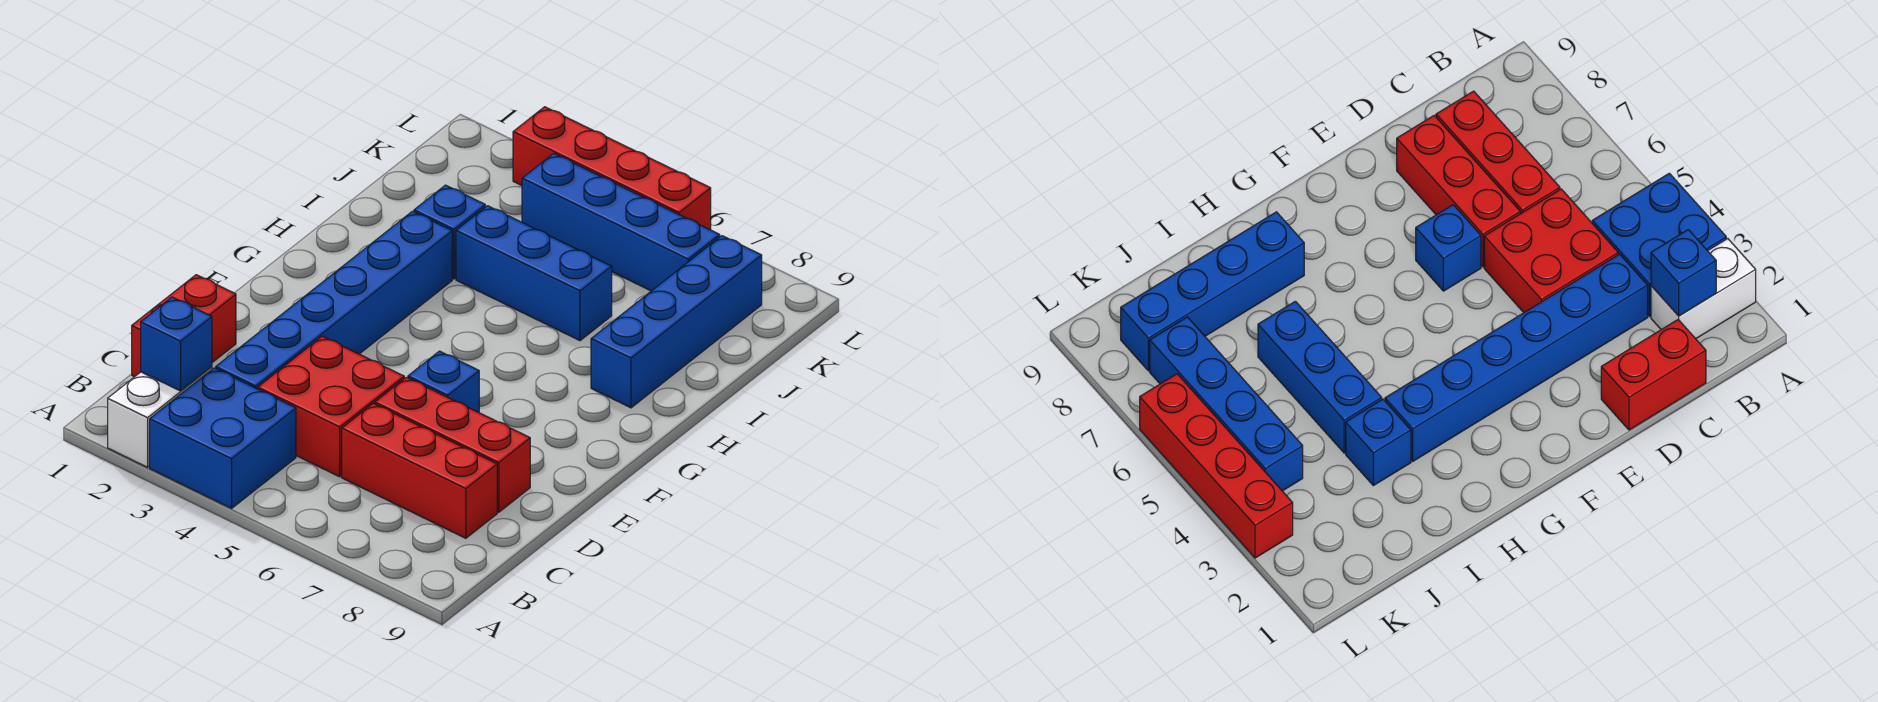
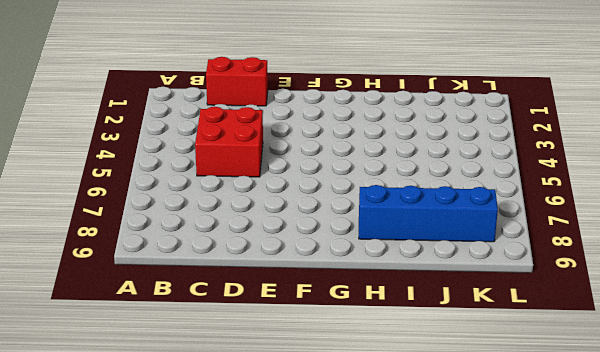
none -> white 1x2 brick [108,367,212,467]
none -> blue 2x2 brick [150,368,296,508]
none -> blue 1x6 brick [216,211,452,389]

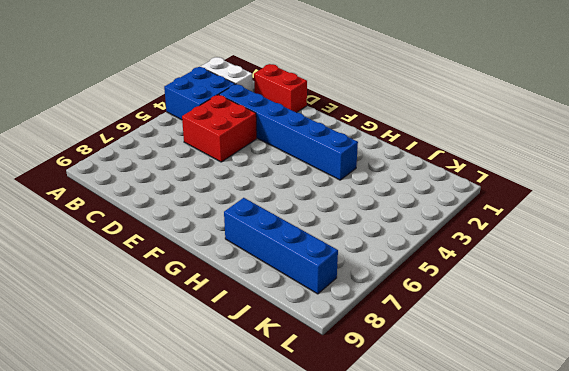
none -> red 1x3 brick [342,403,497,538]
none -> red 1x3 brick [375,377,530,512]
none -> blue 1x1 brick [408,351,479,412]

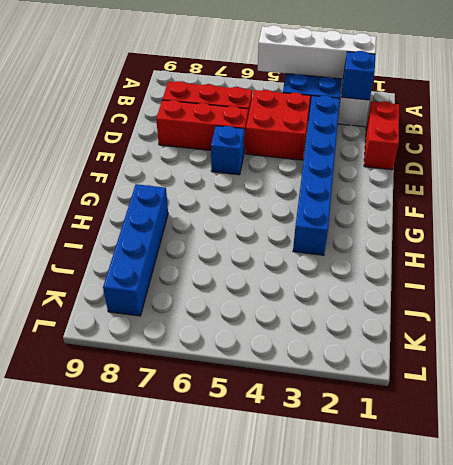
white 1x4 brick [258,25,376,79] -> none
none -> blue 1x1 brick [414,185,485,279]
none -> blue 1x3 brick [456,206,612,341]
none -> blue 1x4 brick [522,153,720,291]

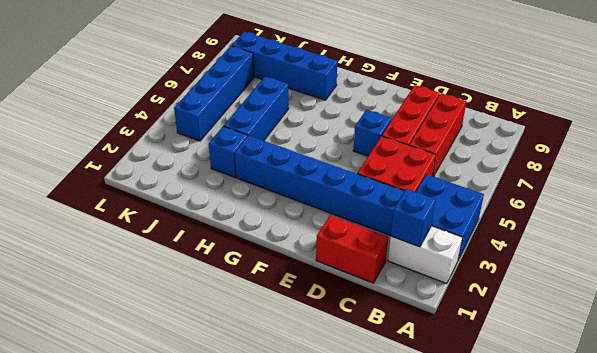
none -> red 1x4 brick [513,107,711,230]

